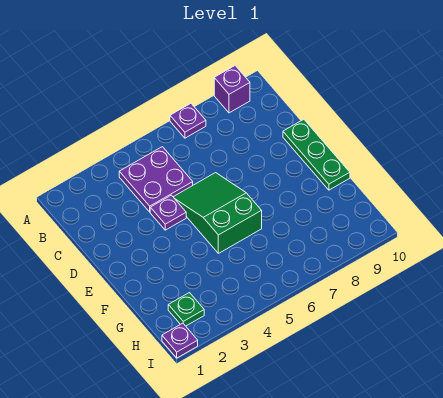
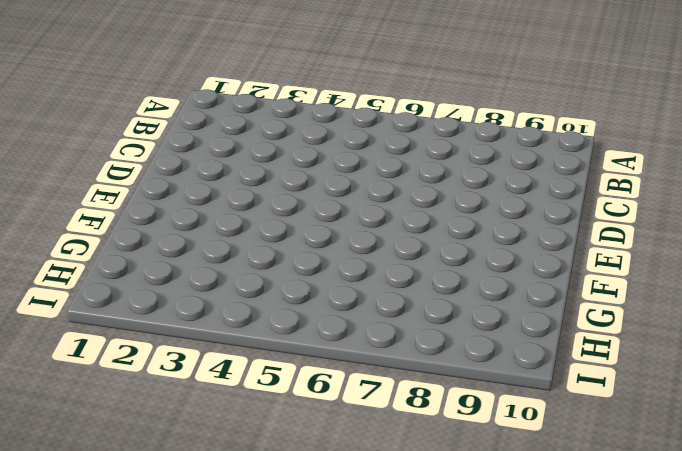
none -> purple 1x1 plate [170,104,206,138]
none -> purple 1x1 brick [214,66,250,113]

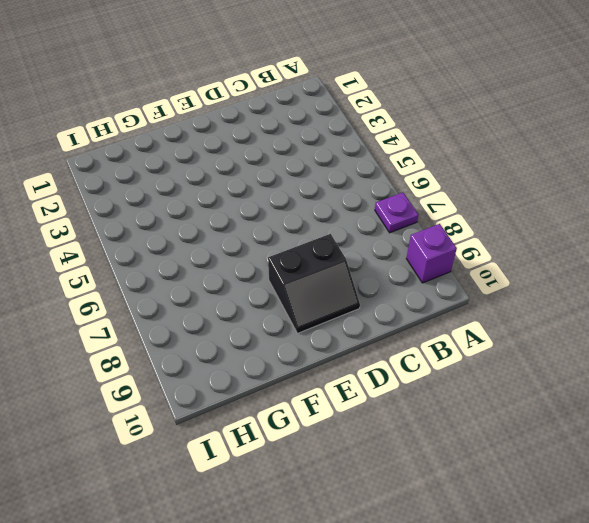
black 2x2 slope [268,234,360,333] -> none
none -> purple 2x2 plate [119,147,193,212]
none -> purple 1x1 plate [150,195,186,230]

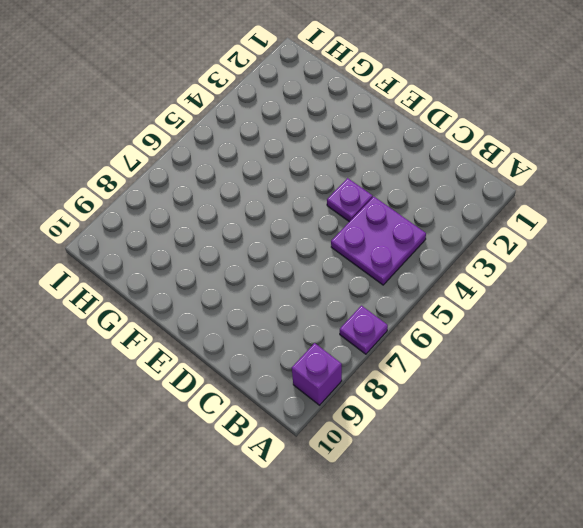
none -> green 2x3 slope [174,173,262,253]
none -> green 1x3 plate [283,119,350,190]

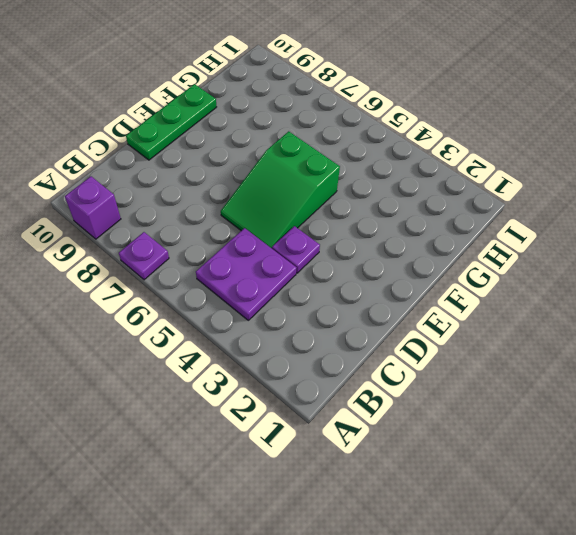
none -> green 1x1 plate [168,293,204,326]
none -> purple 1x1 plate [162,323,198,358]

